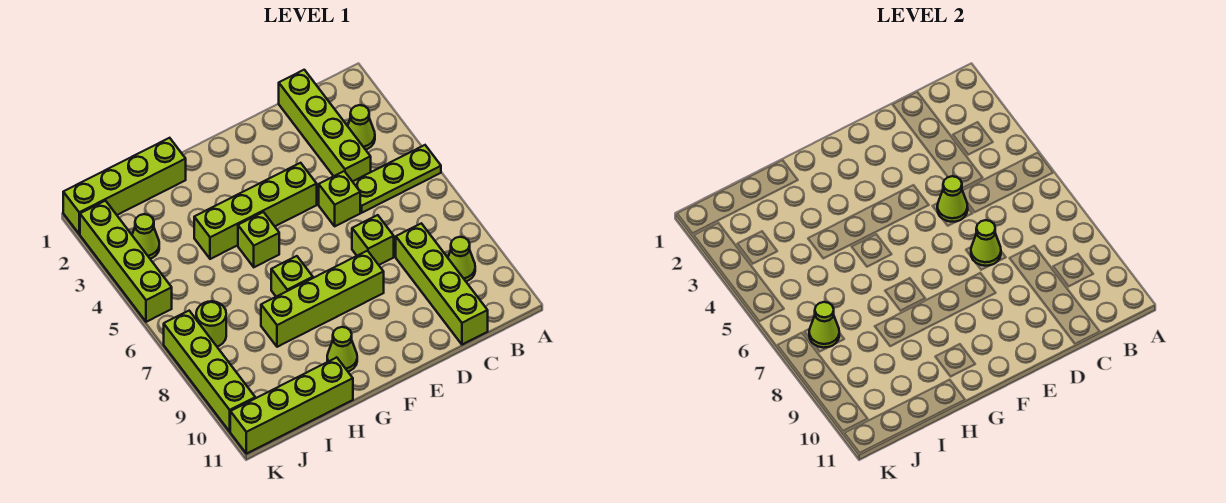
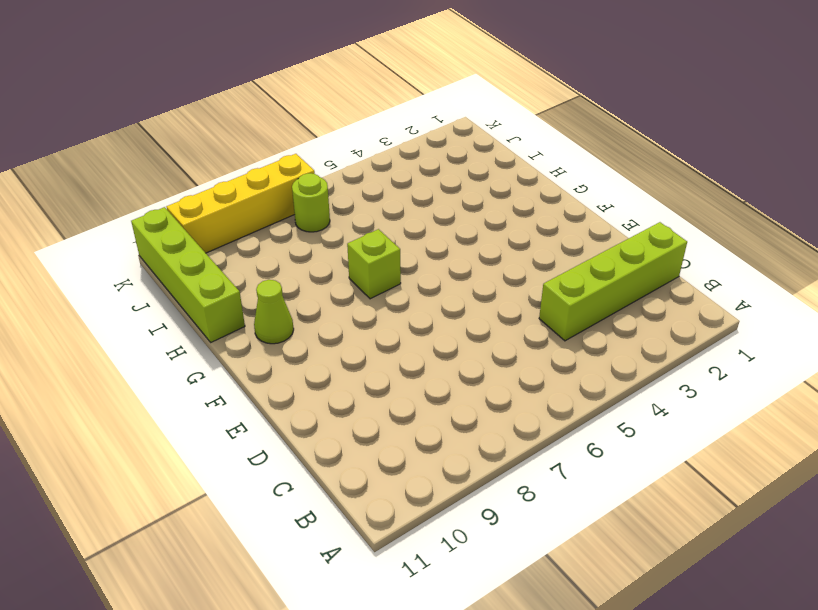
yellow 1x4 brick [167,154,315,253] -> lime 1x4 brick [164,311,255,431]
none -> lime 1x3 plate [353,145,441,213]
none -> lime 1x1 cone [348,105,375,150]
none -> lime 1x1 cone [448,237,475,281]

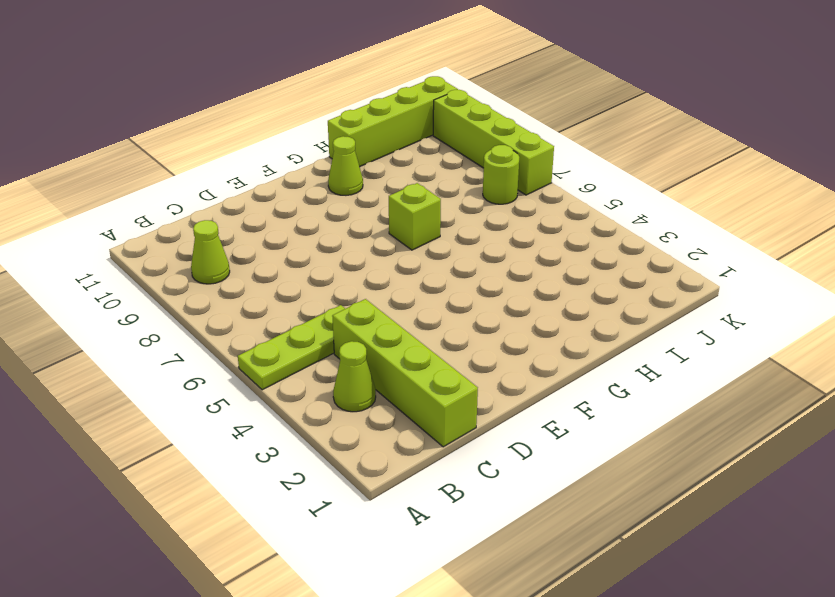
none -> lime 1x4 brick [396,223,488,345]
none -> lime 1x1 brick [319,171,360,226]
none -> lime 1x1 brick [352,215,394,265]

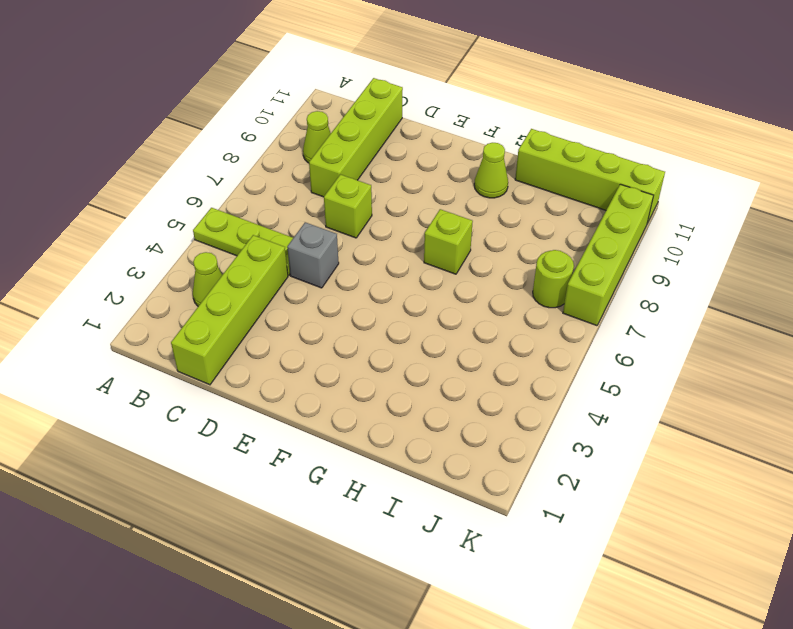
grey 1x1 brick [287,222,339,288] -> lime 1x1 brick [319,171,360,226]
none -> lime 1x4 brick [194,163,317,259]
none -> lime 1x4 brick [261,251,384,347]
none -> lime 1x1 brick [238,212,279,267]

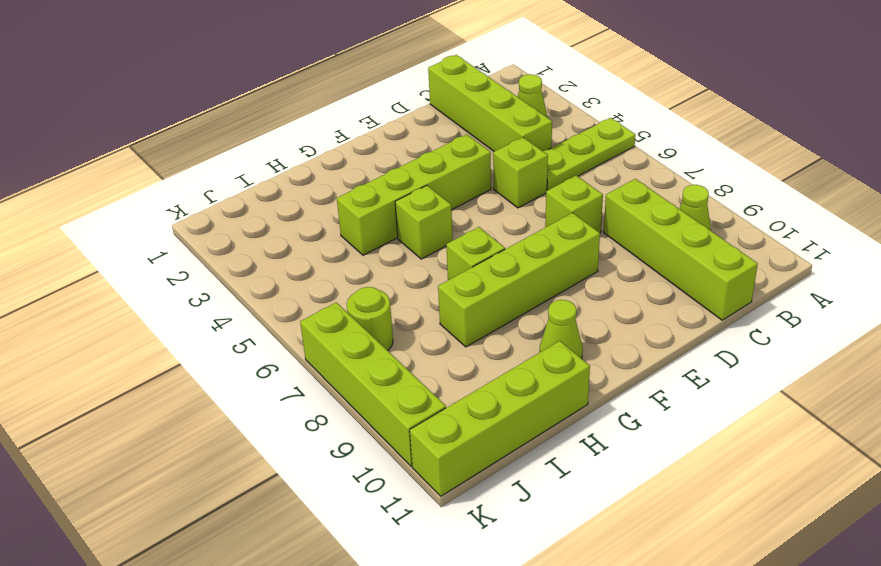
none -> lime 1x4 brick [63,138,186,234]
none -> lime 1x1 cone [132,214,159,259]
none -> lime 1x4 brick [80,201,172,322]

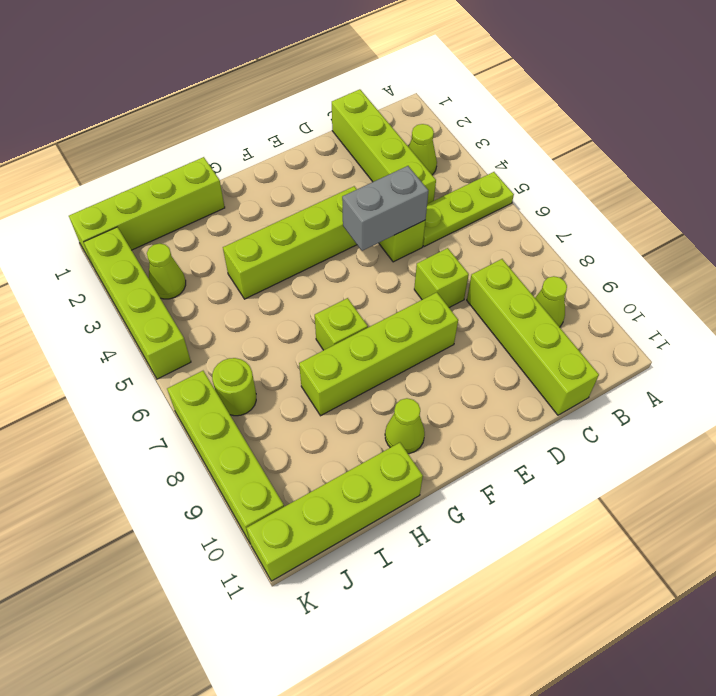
grey 1x2 brick [342,166,428,251] -> lime 1x1 cone [937,176,968,222]
none -> lime 1x1 brick [238,212,279,267]
none -> lime 1x1 cone [971,220,1001,266]
none -> lime 1x1 cone [809,302,839,348]

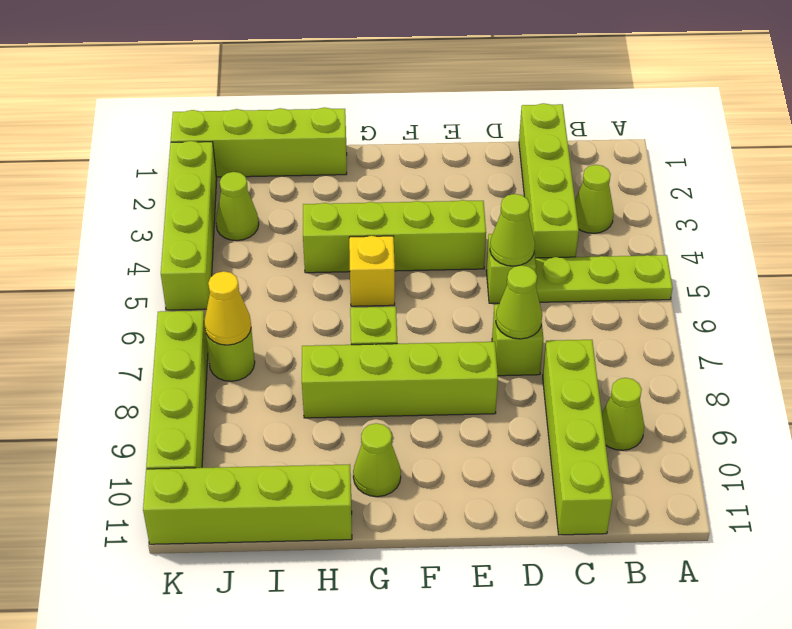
yellow 1x1 brick [349,236,395,306] -> lime 1x1 brick [238,212,279,267]
yellow 1x1 cone [204,271,251,345] -> lime 1x1 cone [809,302,839,348]

